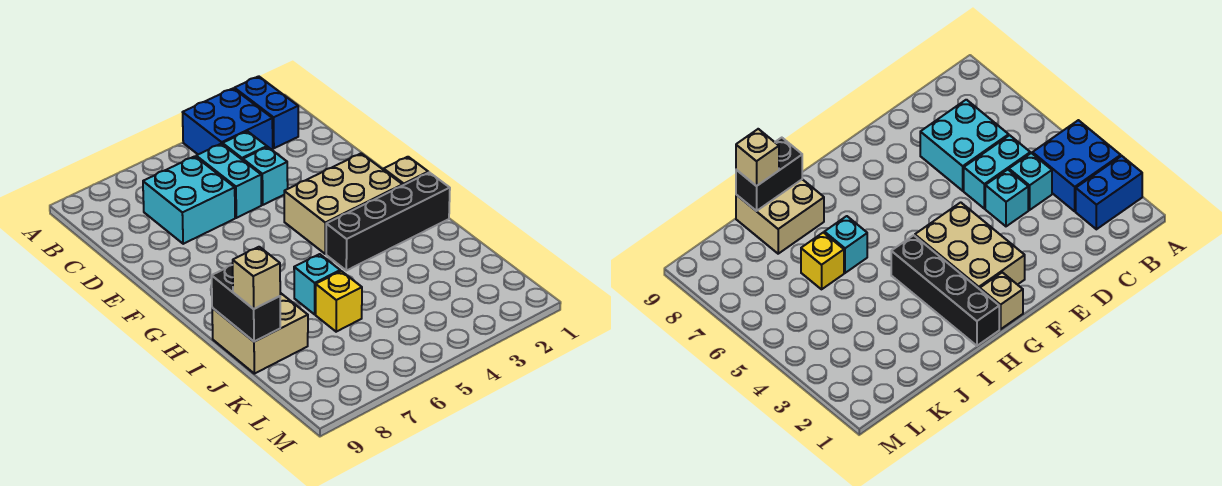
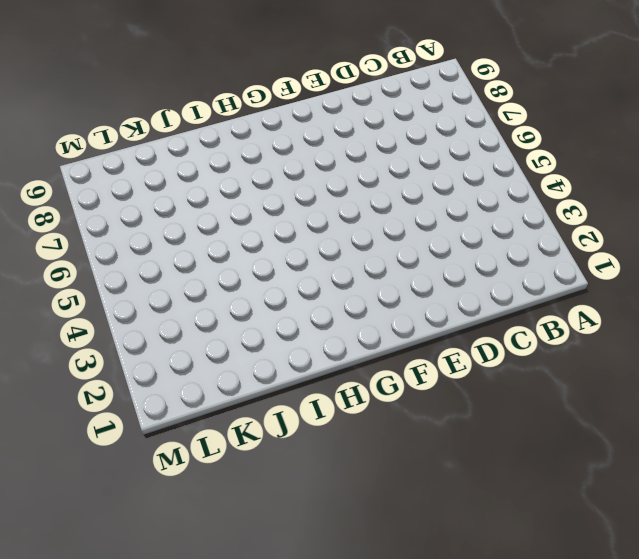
none -> blue 1x2 brick [234,76,298,148]
none -> blue 2x2 brick [183,88,273,154]
none -> cyan 1x1 brick [223,131,267,160]

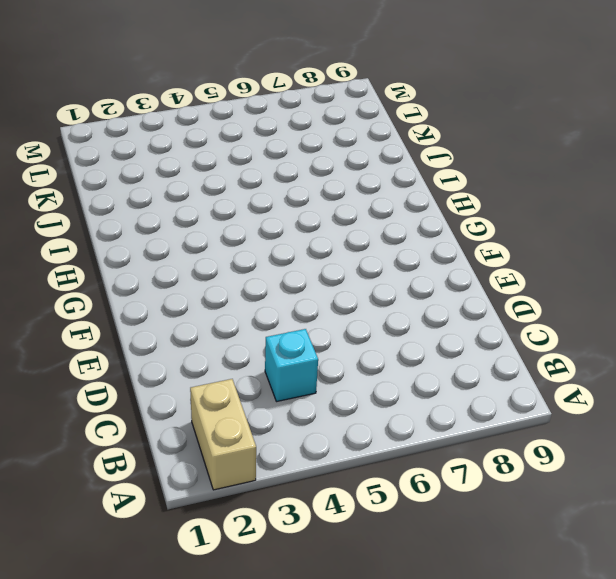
tan 1x2 brick [190,379,256,490] -> blue 1x2 brick [234,76,298,148]
none -> blue 2x2 brick [183,88,273,154]
none -> cyan 1x2 brick [196,144,261,218]
none -> cyan 2x2 brick [143,156,235,244]

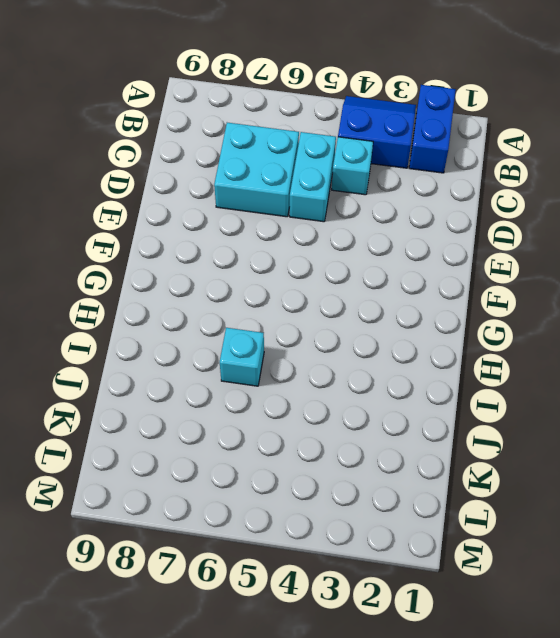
blue 2x2 slope [338,96,416,168] -> blue 2x2 brick [183,88,273,154]
none -> cyan 1x1 brick [243,147,288,205]
none -> tan 2x3 brick [284,153,403,254]
none -> tan 1x1 brick [384,157,428,185]

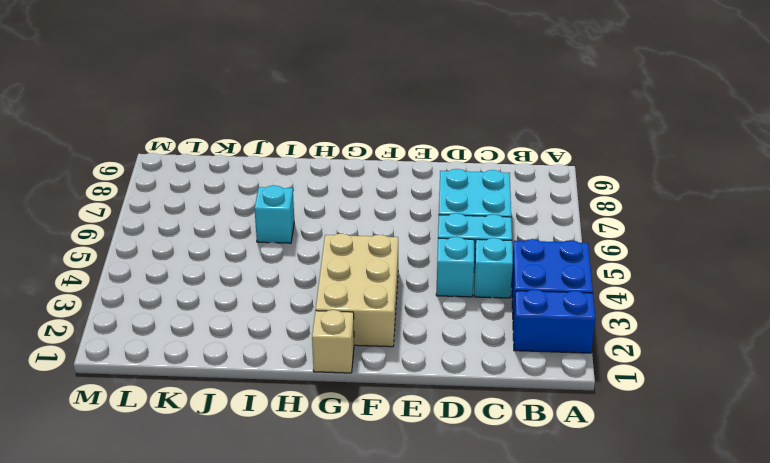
none -> black 1x4 brick [326,172,450,271]
none -> tan 2x2 brick [212,293,308,374]
none -> yellow 1x1 brick [316,271,362,332]

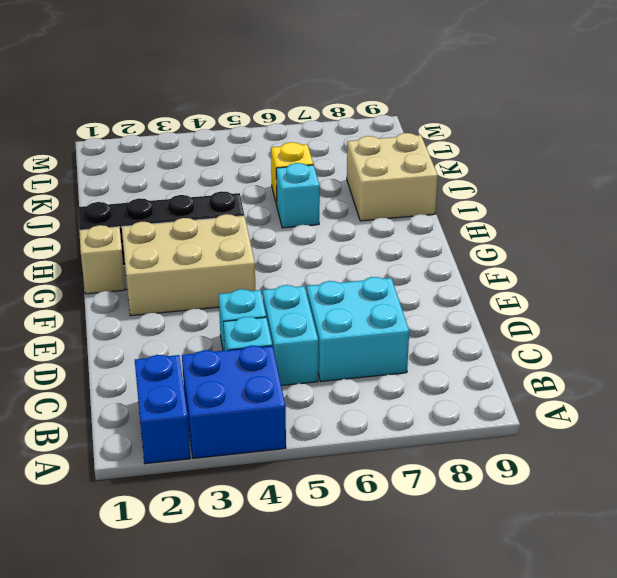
none -> black 1x2 brick [212,265,280,342]
none -> tan 1x1 brick [233,247,280,309]

